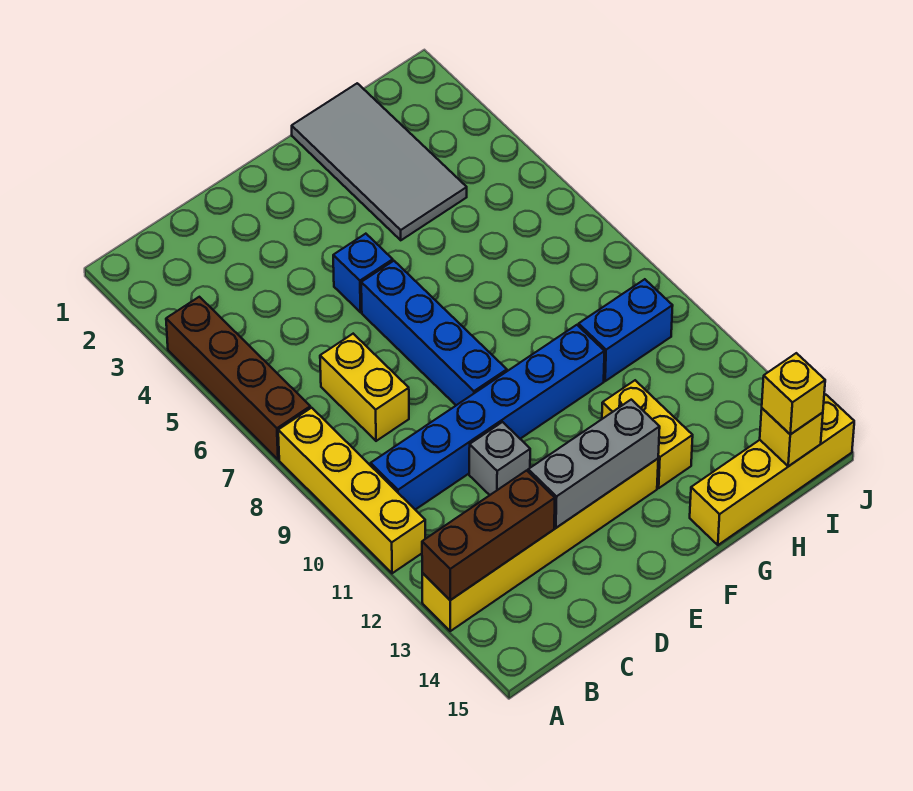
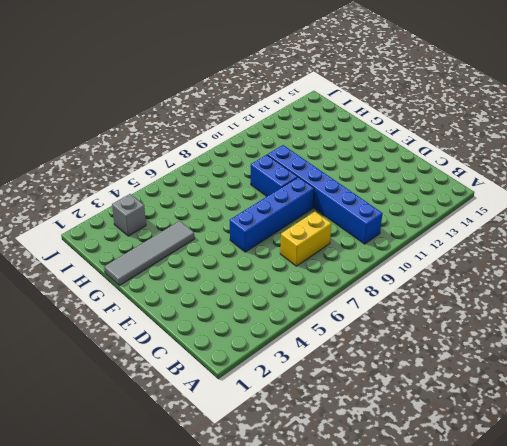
blue 1x2 brick [251,155,298,196] -> blue 1x2 brick moved to [578,279,673,381]
grey 1x4 tile [104,221,195,285] -> grey 2x4 tile [292,83,467,240]
grey 1x1 brick [112,194,146,236] -> grey 1x1 brick moved to [469,422,530,495]
none -> brown 1x4 brick [166,297,310,459]
none -> yellow 1x4 brick [278,408,425,573]
none -> yellow 1x6 brick [422,459,658,631]

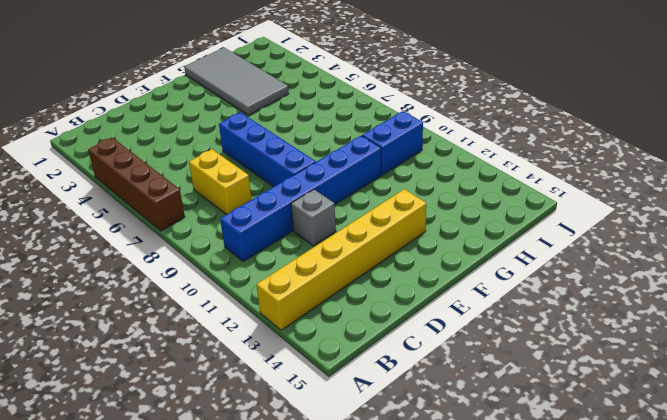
none -> yellow 1x4 brick [278,408,425,573]
none -> blue 1x1 brick [333,234,393,312]
none -> yellow 1x2 brick [602,380,693,488]

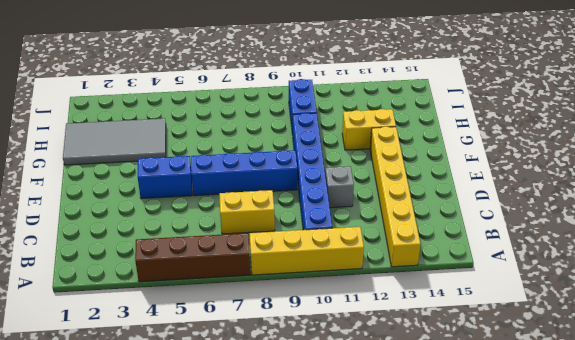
blue 1x2 brick [138,156,192,199] -> blue 1x1 brick [333,234,393,312]
none -> yellow 1x4 brick [690,395,854,545]
none -> brown 1x3 brick [422,471,555,600]
none -> grey 1x3 brick [528,400,660,528]

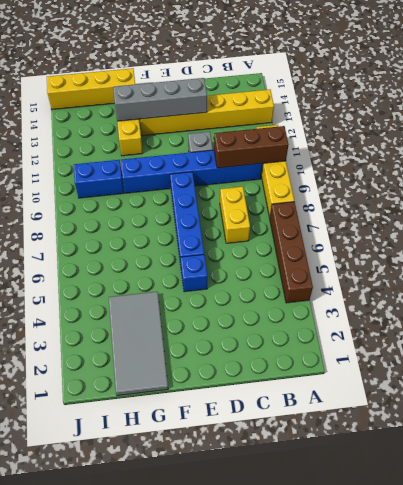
brown 1x3 brick [214,126,289,168] -> brown 1x3 brick moved to [422,471,555,600]
grey 1x4 brick [113,78,207,121] -> grey 1x3 brick [528,400,660,528]
none -> yellow 1x1 brick [760,408,823,466]
none -> yellow 1x1 brick [762,353,825,434]

